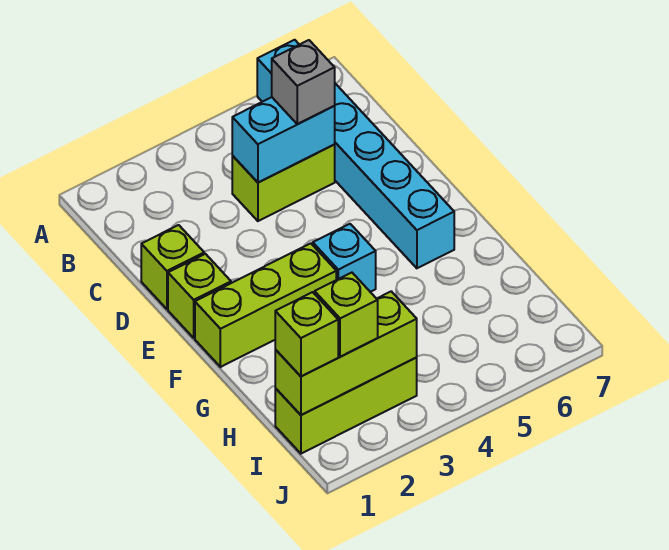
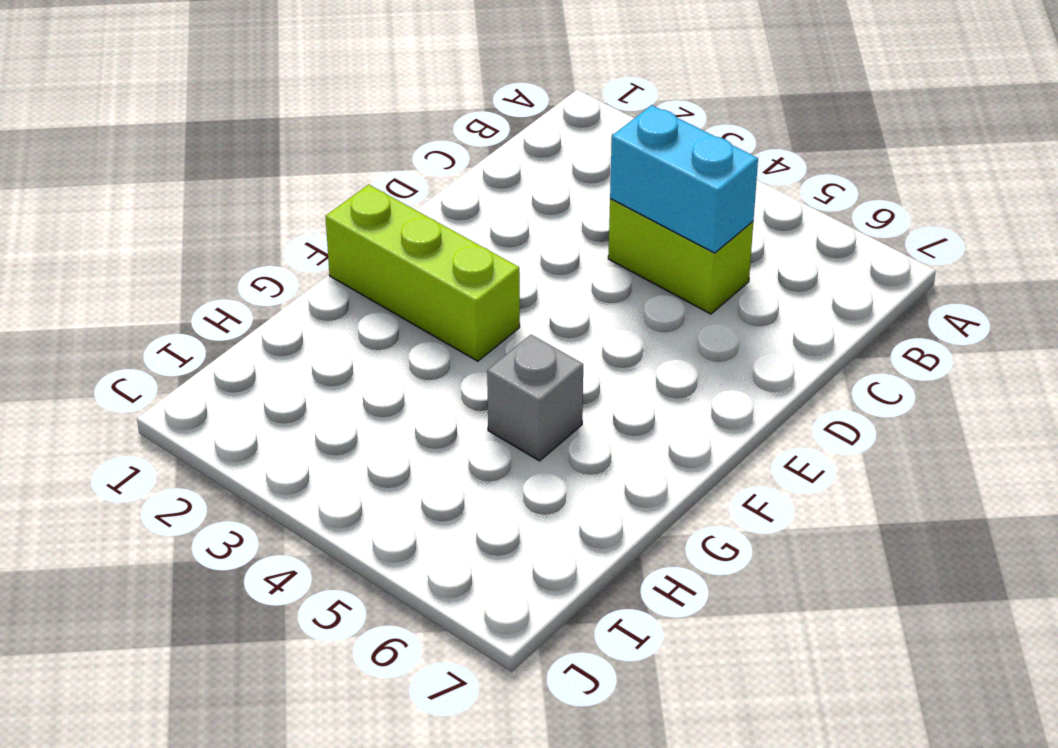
grey 1x1 brick [487,335,583,461] -> grey 1x1 brick moved to [272,40,335,124]
none -> cyan 1x6 brick [257,40,454,268]
none -> lime 1x1 brick [141,225,204,309]
none -> lime 1x1 brick [168,254,231,338]

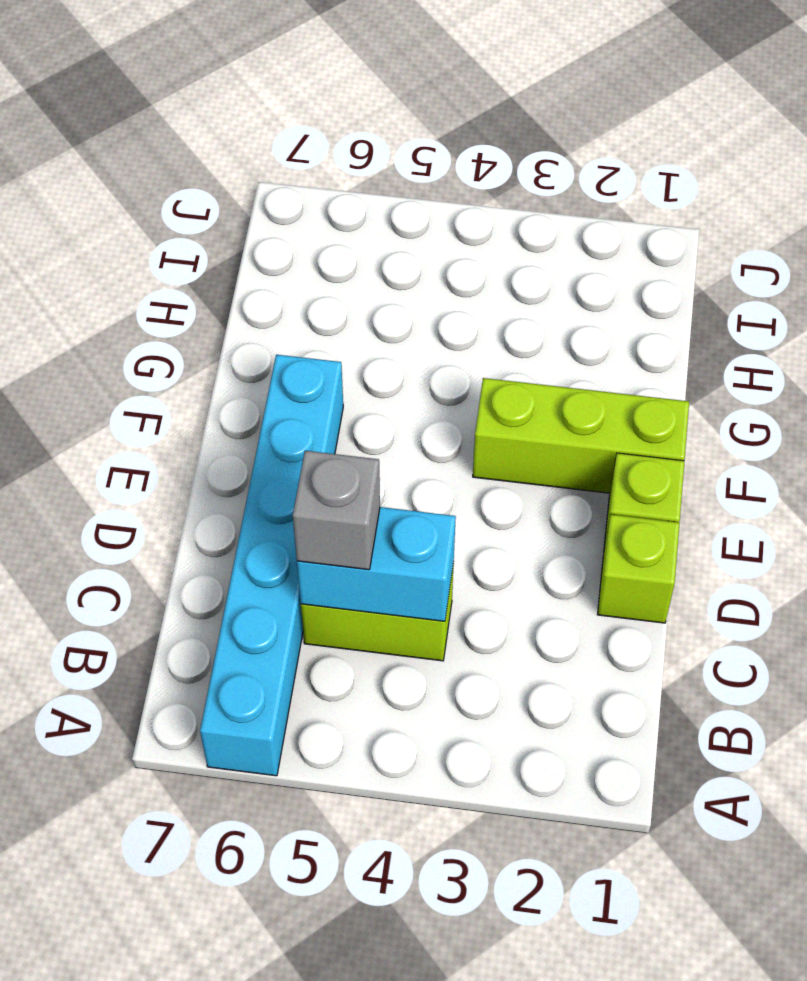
none -> cyan 1x1 brick [313,224,376,292]
none -> lime 1x3 brick [275,358,417,454]
none -> lime 1x3 brick [275,291,417,415]

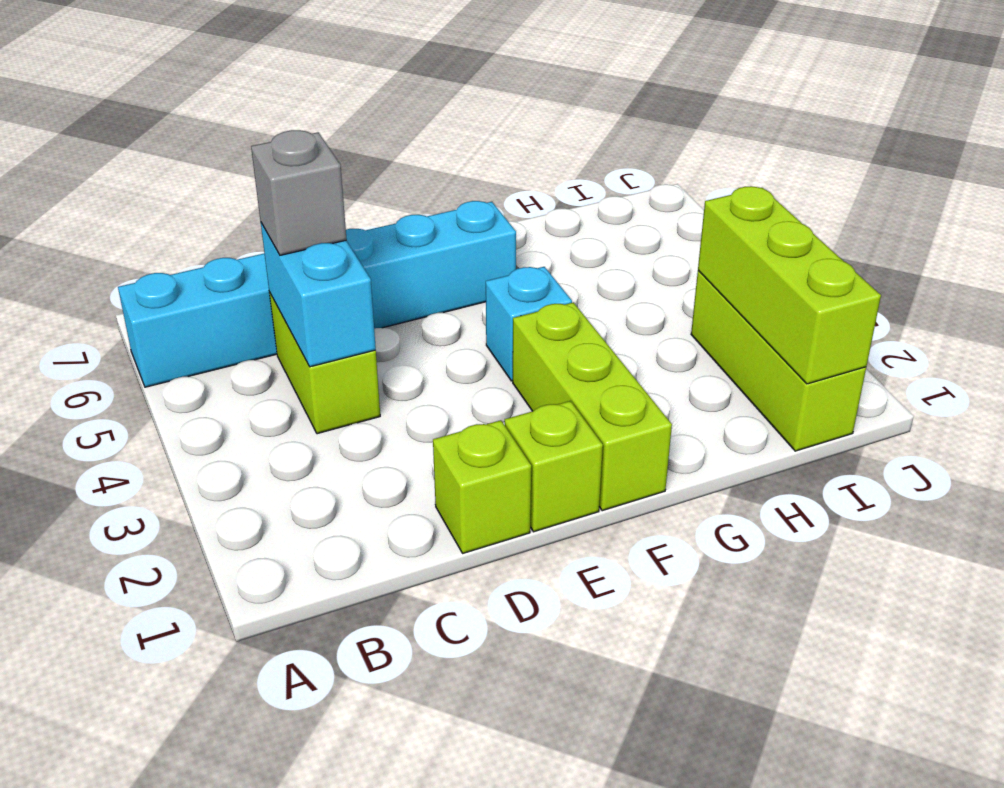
none -> lime 1x1 brick [275,292,338,376]
none -> lime 1x1 brick [315,273,378,357]

